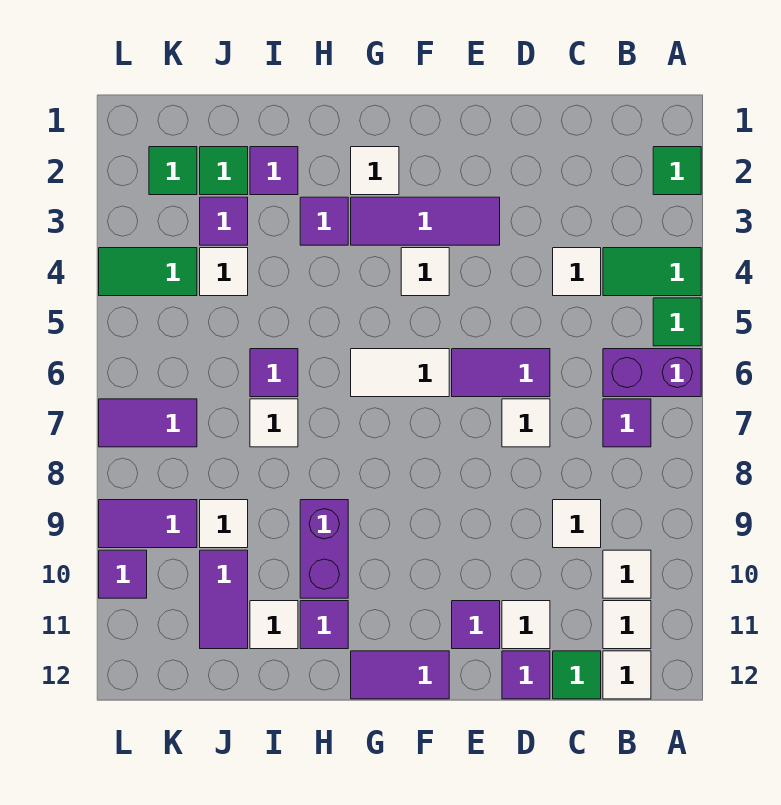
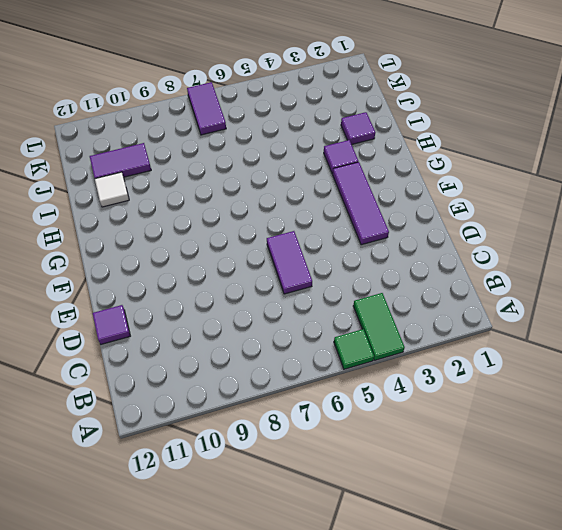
none -> green 1x1 tile [653,147,701,195]
none -> purple 1x2 brick [603,349,701,397]
none -> purple 1x1 tile [603,399,651,447]
none -> white 1x1 tile [603,550,651,598]

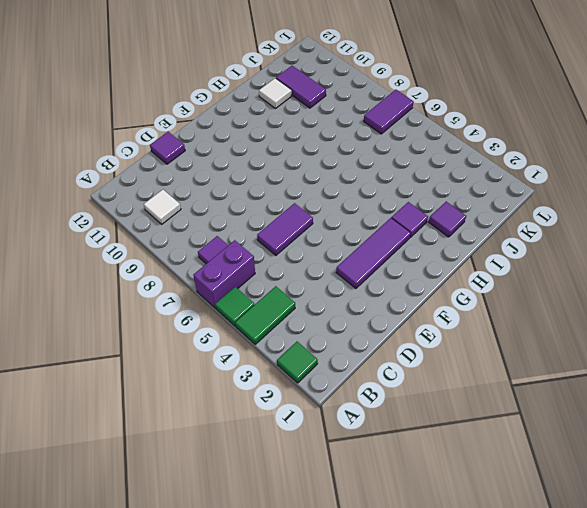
none -> white 1x1 tile [603,601,651,649]
none -> white 1x1 tile [603,651,651,699]
none -> white 1x1 tile [553,248,601,296]
none -> white 1x1 tile [553,500,601,548]

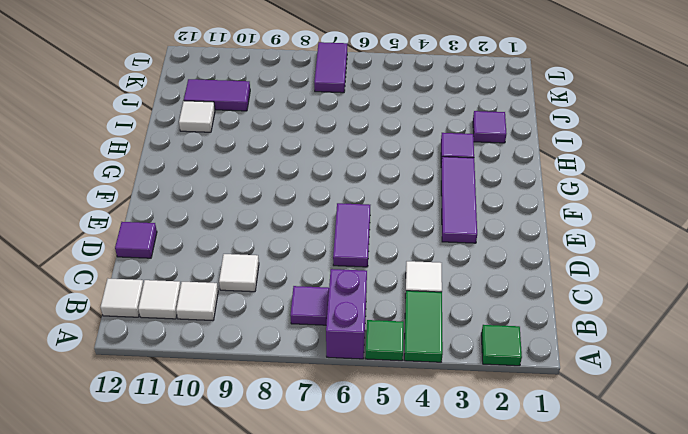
none -> green 1x1 tile [553,651,601,699]
none -> white 1x1 tile [502,399,550,447]
none -> white 1x1 tile [502,601,550,649]
none -> purple 1x1 tile [452,601,500,649]

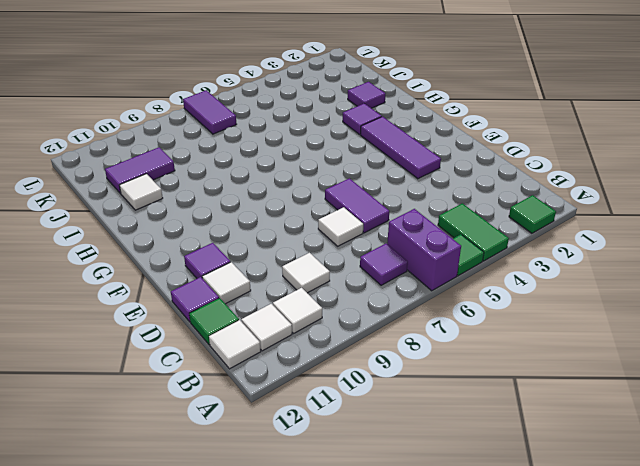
none -> white 1x1 tile [553,248,601,296]
none -> white 1x1 tile [401,248,449,296]
none -> white 1x2 tile [351,349,449,397]
none -> purple 1x2 tile [351,651,449,699]

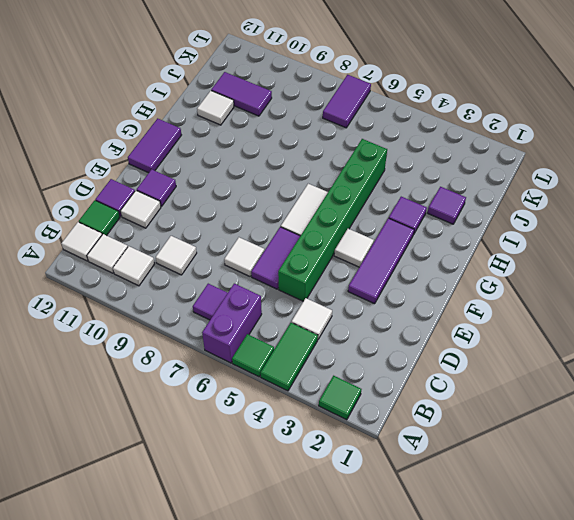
green 1x6 brick [278,139,387,301] -> none
none -> white 1x1 tile [351,147,399,195]
none -> purple 1x2 brick [300,500,348,598]
none -> purple 1x1 tile [300,601,348,649]
none -> purple 1x1 tile [250,349,298,397]

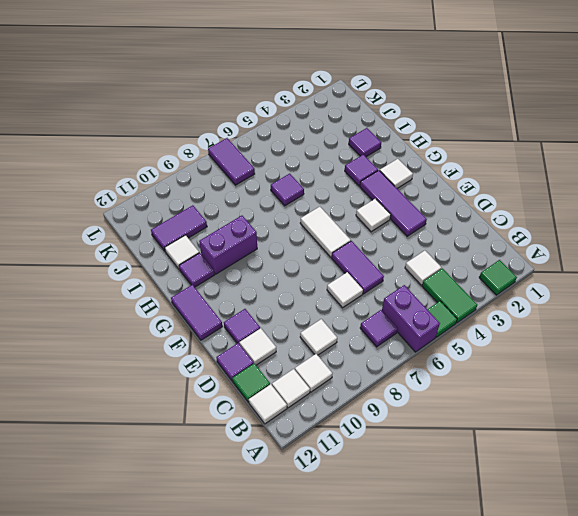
none -> white 1x1 tile [250,399,298,447]
none -> green 1x1 tile [200,147,248,195]
none -> purple 1x1 tile [200,197,248,245]
none -> white 1x1 tile [200,248,248,296]

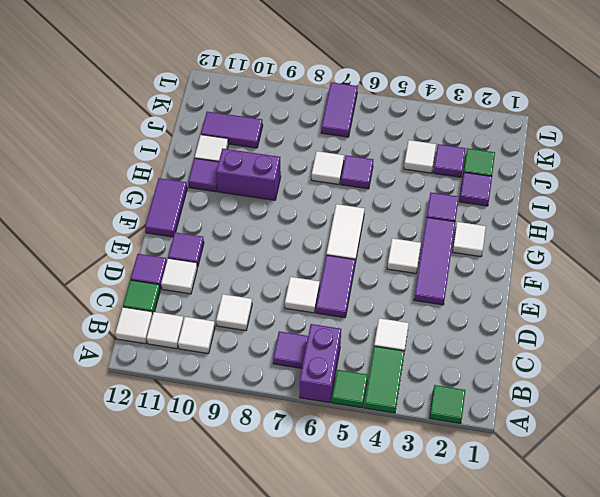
none -> white 1x1 tile [200,500,248,548]
none -> green 1x1 tile [149,147,197,195]
none -> green 1x2 tile [99,248,197,296]
none -> purple 1x2 tile [99,500,197,548]

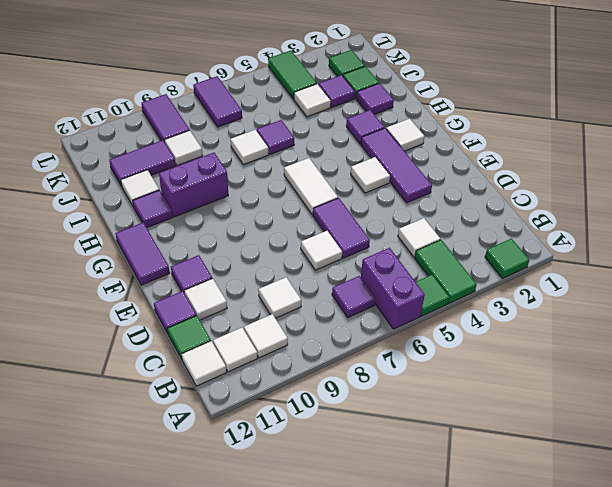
none -> purple 1x1 tile [99,550,147,598]

